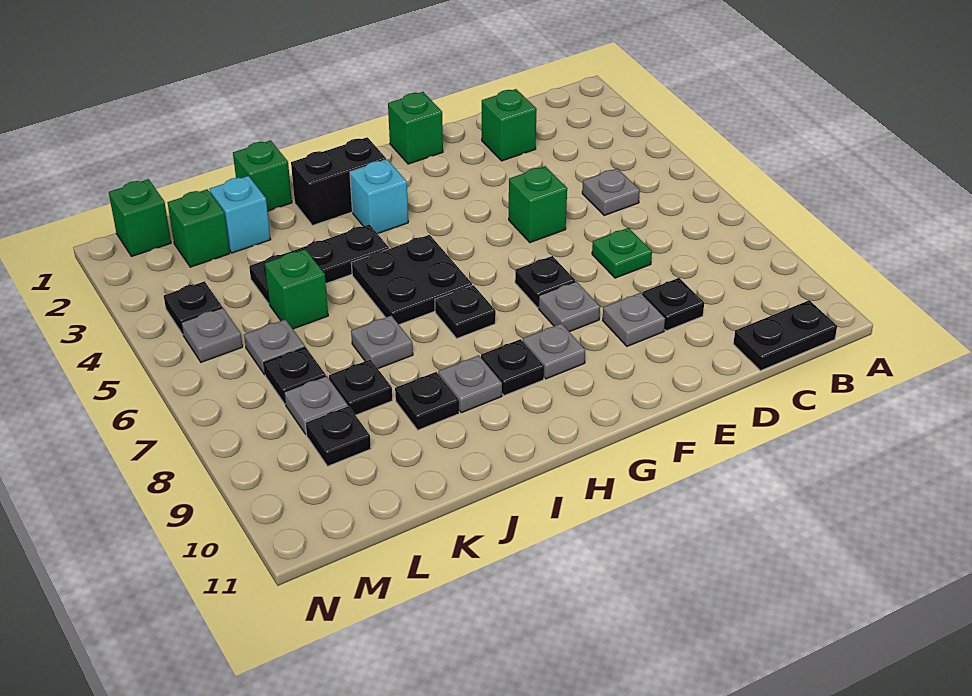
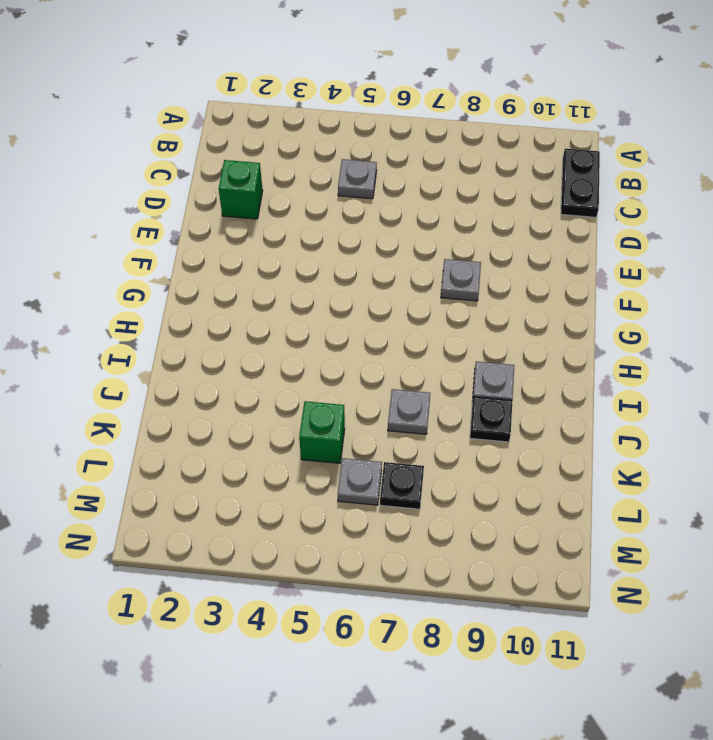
none -> green 1x1 plate [592,228,652,278]
none -> black 1x1 plate [642,278,704,331]
none -> green 1x1 brick [509,166,567,243]
none -> grey 1x1 plate [603,293,666,346]

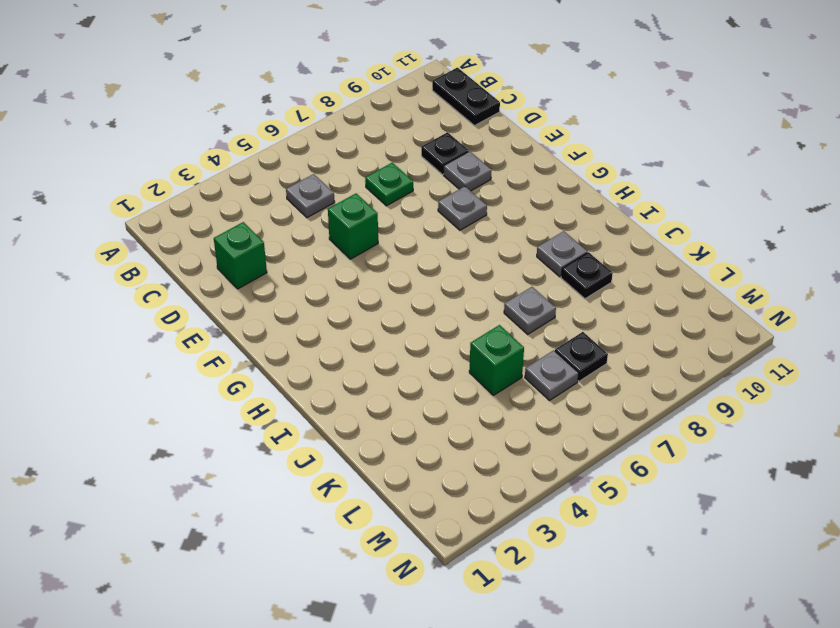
none -> green 1x1 brick [388,92,443,164]
none -> black 1x1 plate [515,256,575,308]
none -> grey 1x1 plate [523,323,585,379]
none -> black 1x2 brick [291,137,386,226]

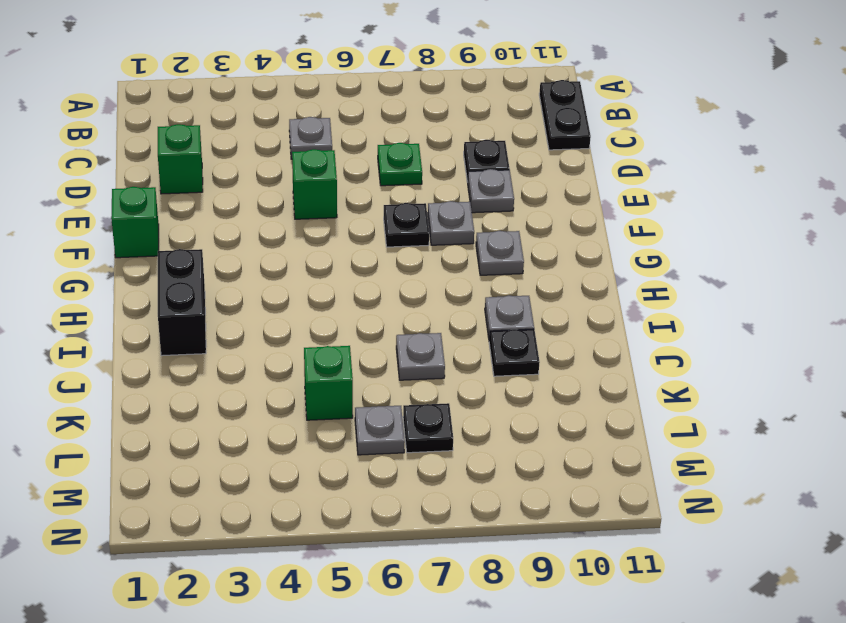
none -> cyan 1x1 brick [350,160,408,234]
none -> black 2x2 plate [351,235,472,325]
none -> black 1x1 plate [435,285,496,338]
none -> black 1x1 plate [481,339,544,396]

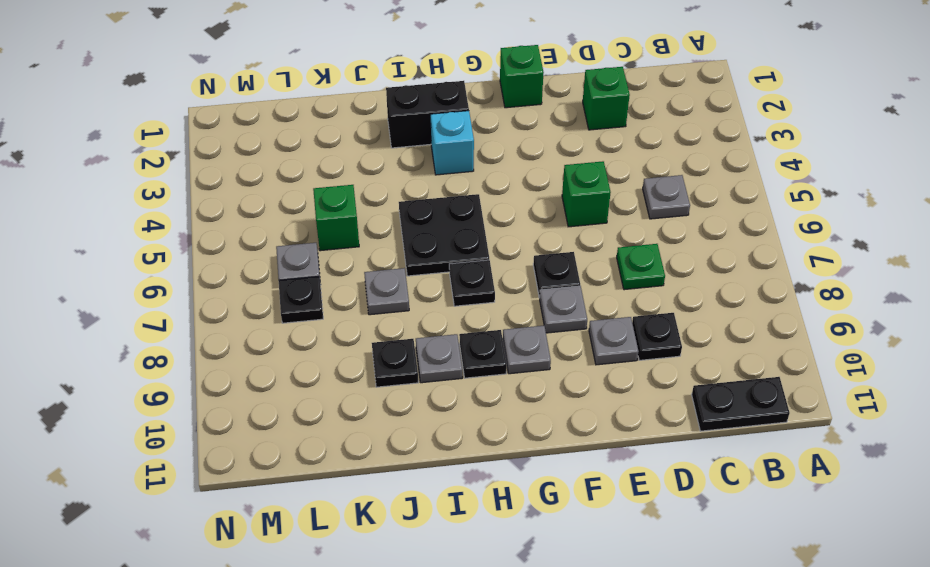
none -> black 1x3 plate [249,224,389,304]
none -> green 1x1 brick [233,140,292,211]
none -> cyan 1x1 brick [210,176,271,253]
none -> black 1x1 plate [329,359,393,415]

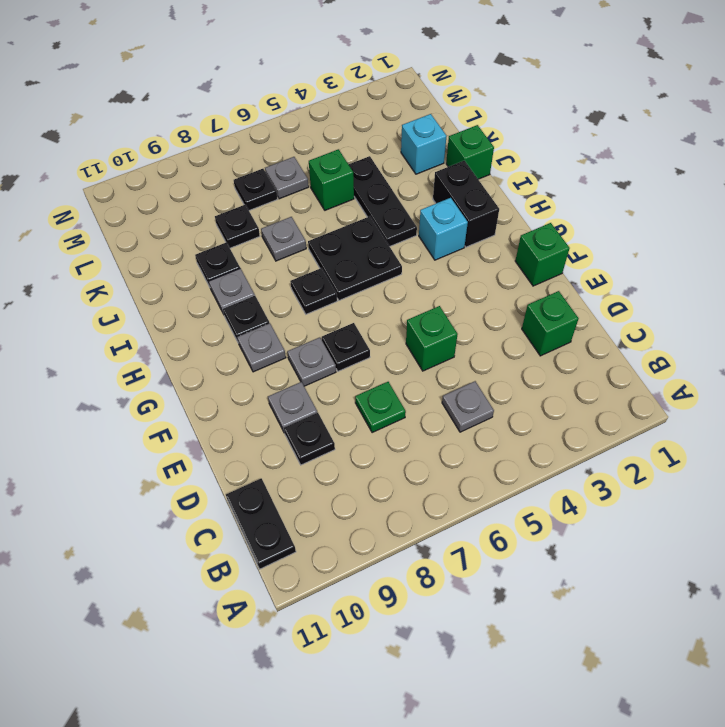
none -> green 1x1 brick [168,189,230,267]
none -> grey 1x1 plate [284,376,348,434]
none -> black 1x1 plate [305,406,371,466]
none -> green 1x1 brick [109,179,171,256]

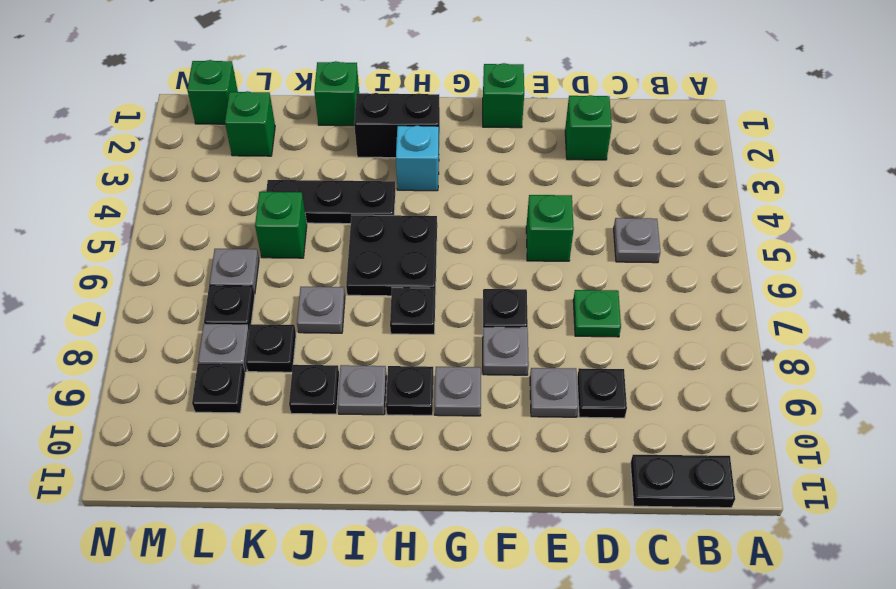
none -> cyan 1x1 brick [210,176,271,253]
none -> black 1x1 plate [164,281,222,334]
none -> grey 1x1 plate [181,308,243,362]

